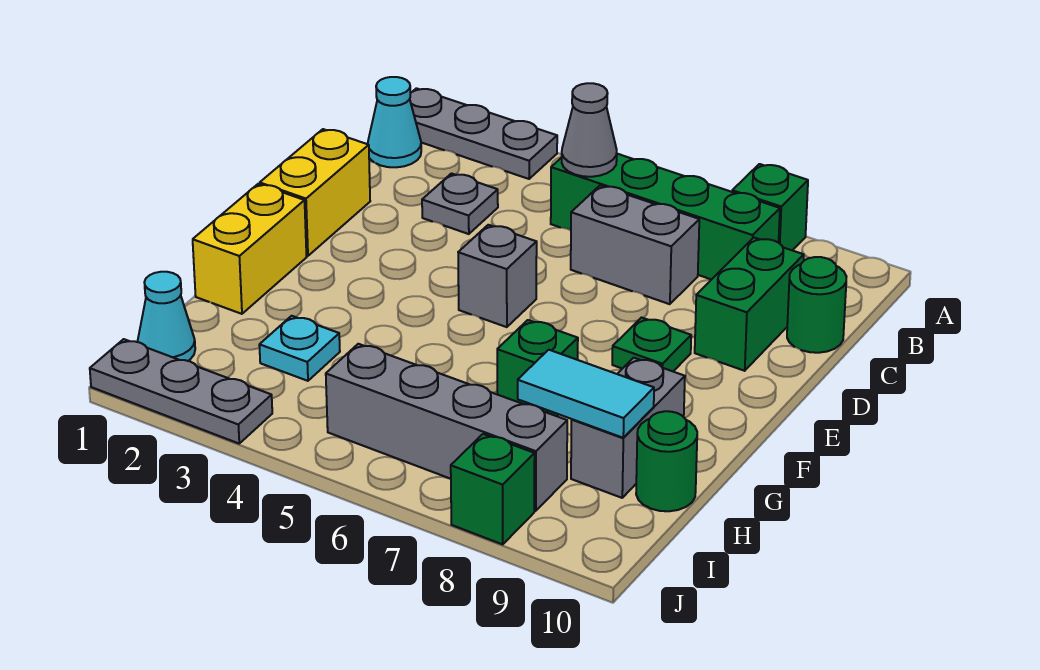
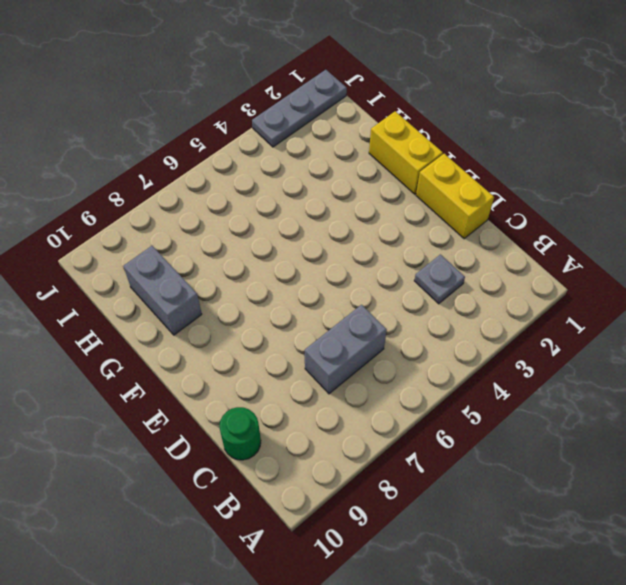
none -> grey 1x3 plate [410,88,557,179]
none -> green 1x1 brick [732,164,808,250]
none -> cyan 1x1 cone [368,77,421,167]

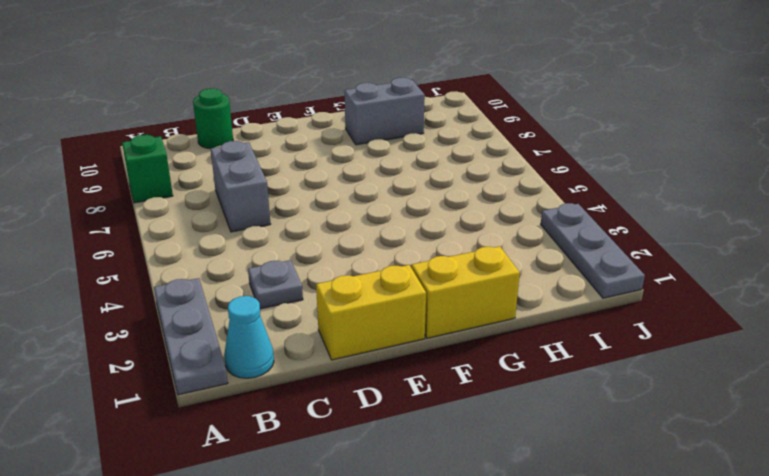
none -> green 1x4 brick [551,154,780,280]
none -> green 1x2 brick [695,238,804,371]
none -> grey 1x1 brick [458,225,537,327]

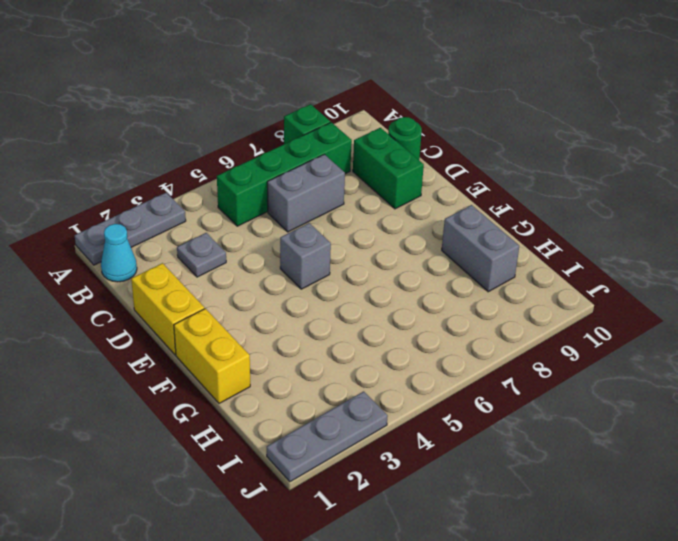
none -> green 1x1 plate [612,318,691,371]
none -> green 1x1 brick [497,320,578,416]
none -> cyan 1x1 plate [259,316,340,381]

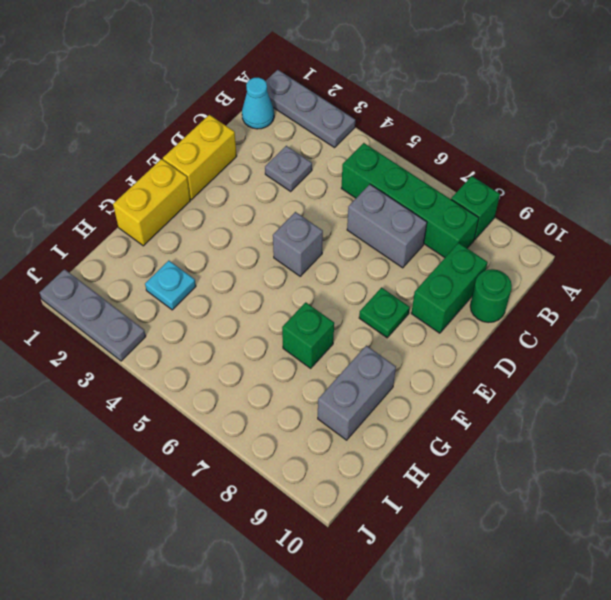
none -> green 1x1 round brick [636,411,697,511]
none -> cyan 1x1 cone [137,272,195,361]
none -> grey 1x4 brick [326,344,567,511]

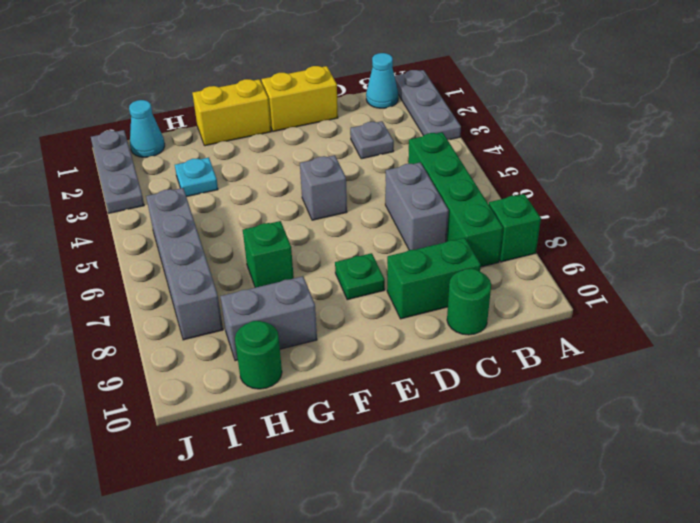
none -> green 1x1 brick [451,434,535,544]
none -> grey 1x1 cone [562,83,617,177]
none -> cyan 1x2 tile [518,350,654,438]

